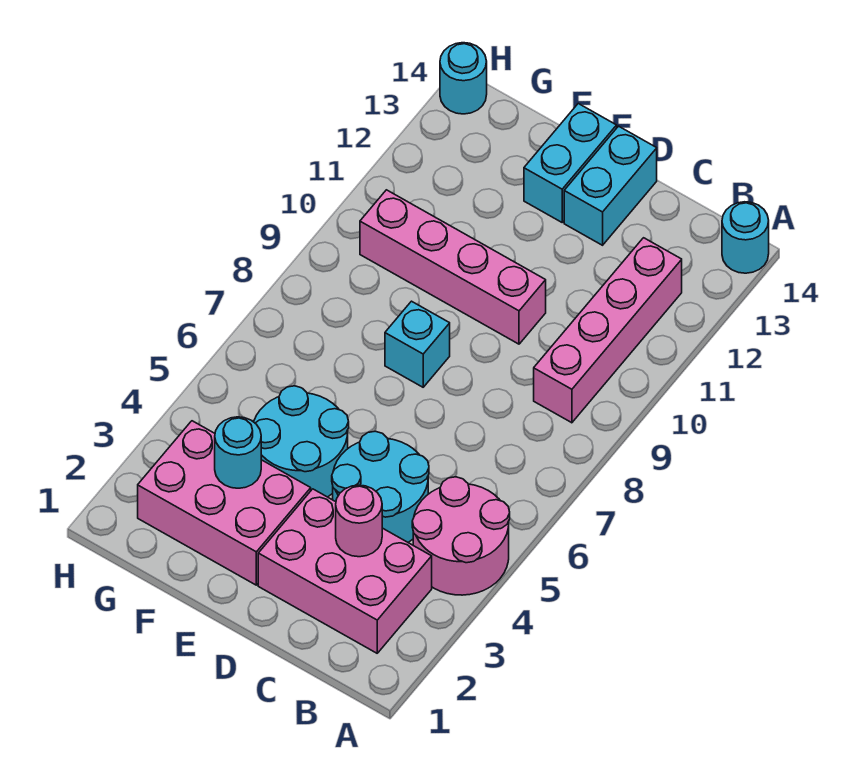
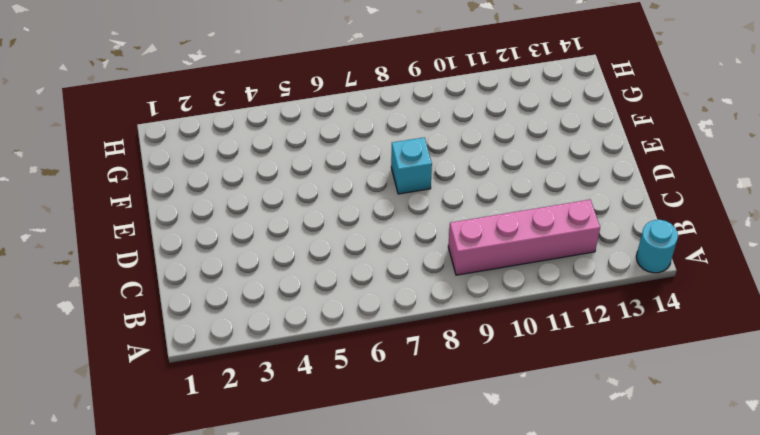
none -> pink 2x2 round brick [412,477,510,595]
none -> pink 2x3 brick [258,489,432,653]
none -> cyan 2x2 round brick [332,431,429,542]

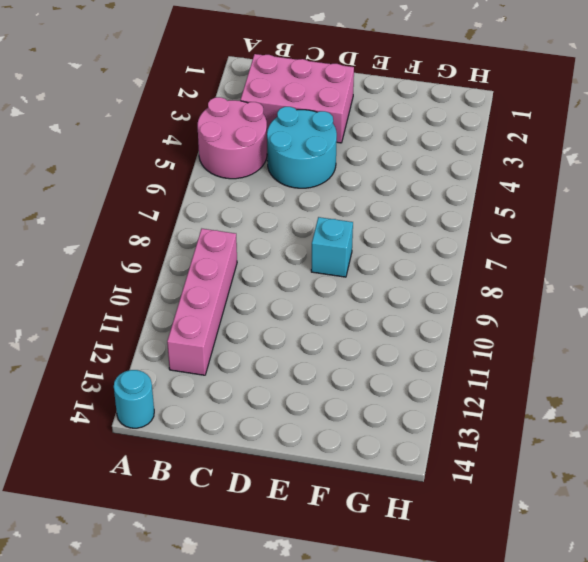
none -> pink 1x4 brick [360,190,546,344]
none -> cyan 1x2 brick [564,126,657,245]
none -> pink 2x3 brick [138,421,311,585]

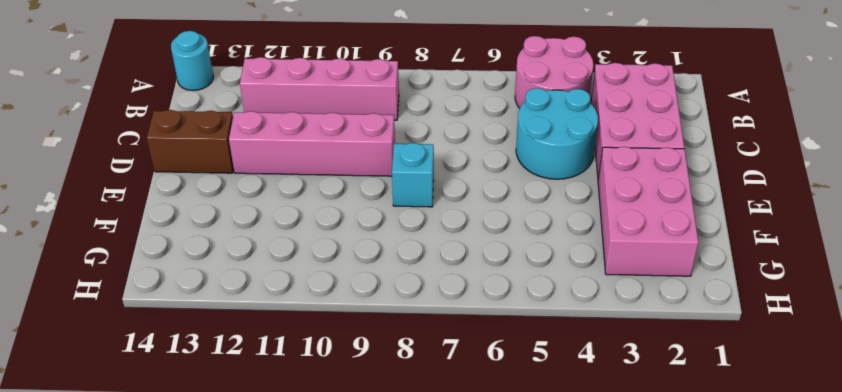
pink 1x4 brick [229,111,395,176] -> pink 1x4 brick turned to [360,190,546,344]
brown 1x2 brick [147,110,234,173] -> cyan 1x2 brick [564,126,657,245]
none -> cyan 2x2 round brick [254,386,349,497]
none -> cyan 1x2 brick [524,104,617,222]
none -> cyan 1x1 round brick [440,43,487,114]

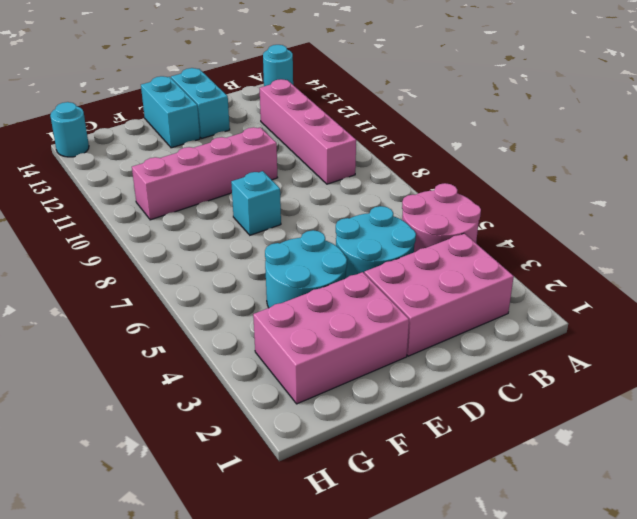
none -> pink 1x1 round brick [336,485,382,557]
none -> cyan 1x1 round brick [215,417,261,488]

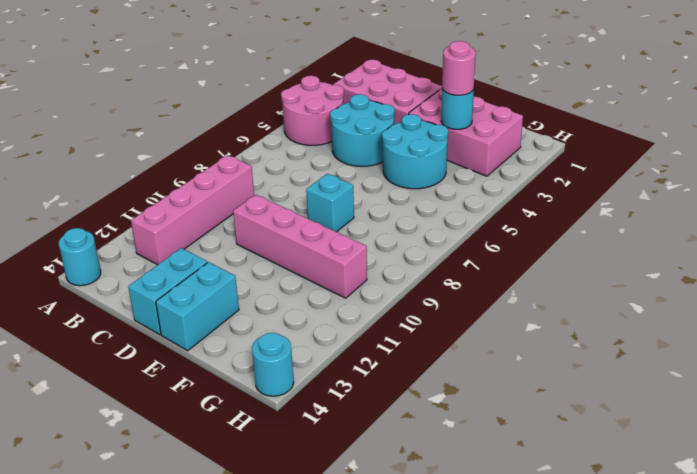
pink 1x1 round brick [442,41,476,96] -> pink 1x1 round brick moved to [336,485,382,557]

